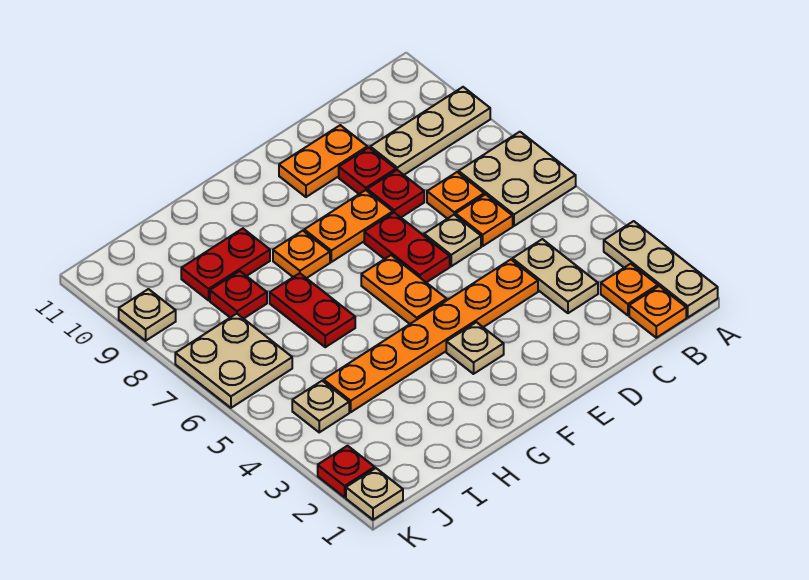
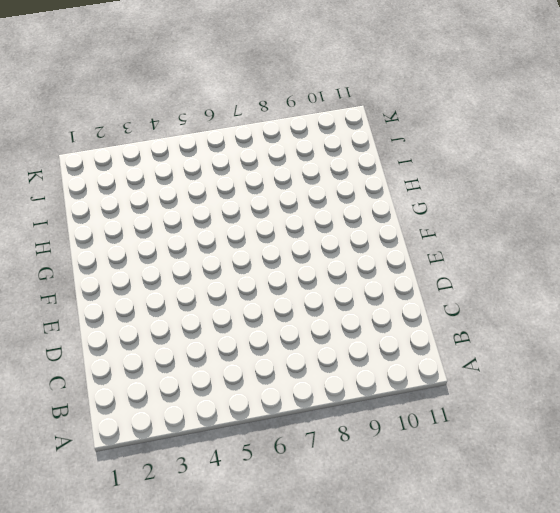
none -> tan 1x3 plate [604,221,718,317]
none -> tan 2x2 plate [459,132,576,226]
none -> tan 1x3 plate [370,87,490,175]

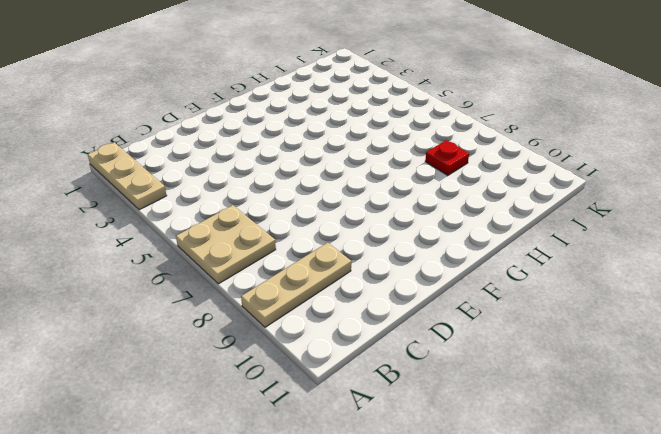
none -> orange 1x1 plate [629,286,686,338]
none -> orange 1x1 plate [601,264,658,315]
none -> tan 1x2 plate [512,239,598,313]

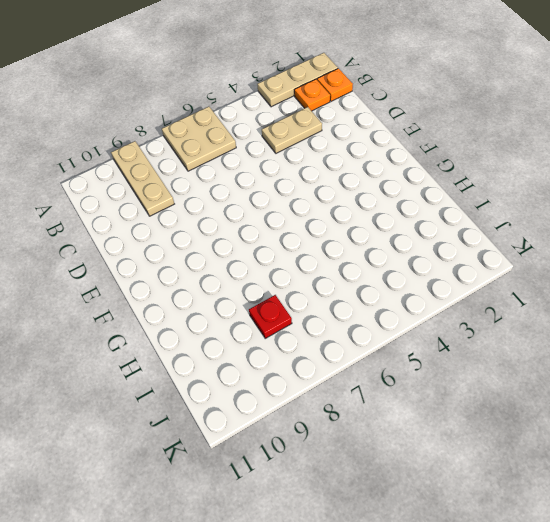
none -> orange 1x1 plate [456,195,513,246]
none -> orange 1x1 plate [427,172,484,219]
none -> orange 1x6 plate [324,260,538,412]

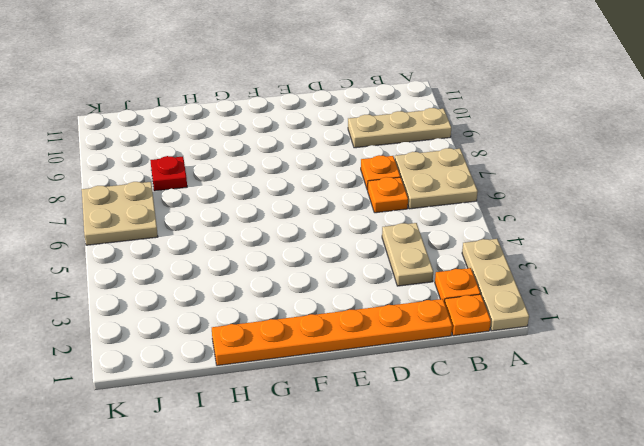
orange 1x6 plate [212,299,452,366] -> orange 1x6 plate moved to [324,260,538,412]
none -> tan 1x1 plate [424,215,481,266]
none -> red 1x1 plate [367,170,424,217]
none -> red 1x1 plate [339,148,396,194]

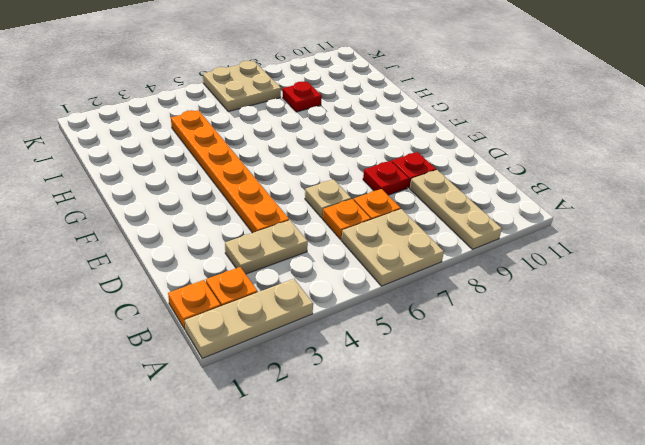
none -> orange 1x2 plate [279,125,367,197]
none -> red 1x2 plate [364,213,450,283]
none -> orange 1x2 plate [304,190,393,262]

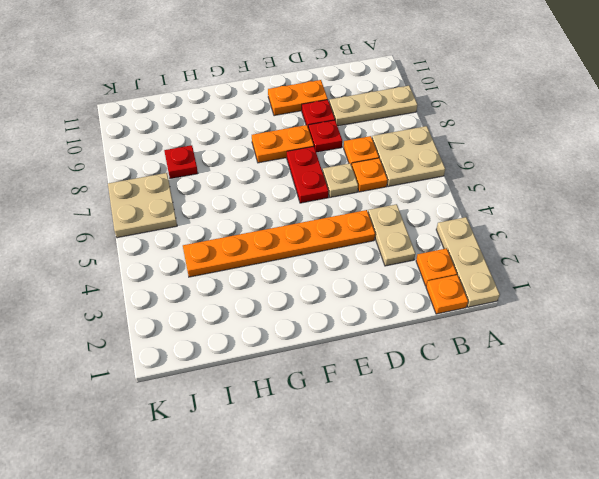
none -> tan 1x1 plate [446,322,504,374]
none -> orange 1x2 plate [361,255,447,324]
none -> orange 1x1 plate [273,231,330,278]

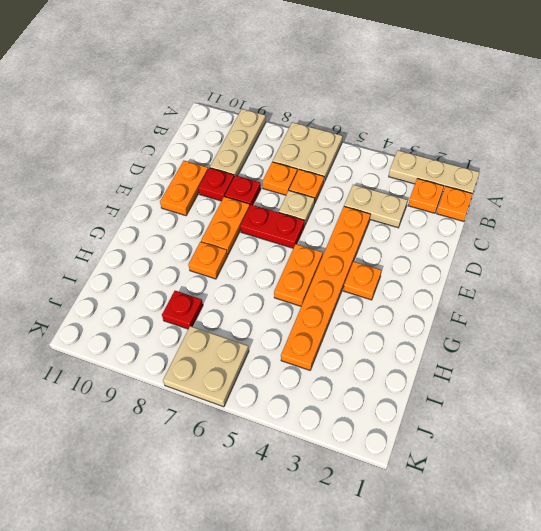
orange 1x1 plate [343,261,381,300] -> tan 1x1 plate [446,322,504,374]
orange 1x2 plate [274,244,323,306] -> orange 1x2 plate turned to [361,255,447,324]
none -> red 1x2 plate [270,273,355,347]
none -> red 1x2 plate [181,229,270,300]
none -> tan 1x1 plate [292,381,349,432]

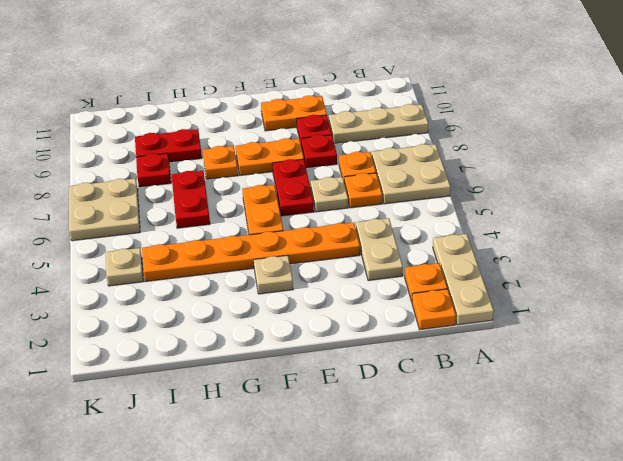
none -> tan 1x1 plate [346,468,403,520]
none -> red 1x1 plate [318,446,375,497]
none -> tan 1x1 plate [119,289,176,341]

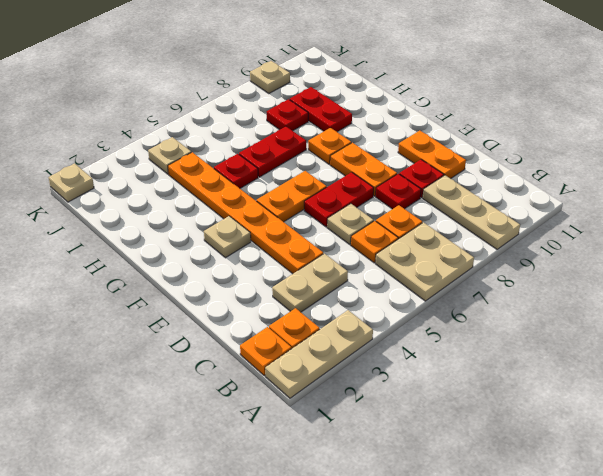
red 1x1 plate [214,154,258,188] -> red 1x1 plate moved to [318,446,375,497]
none -> tan 2x2 plate [175,314,292,408]

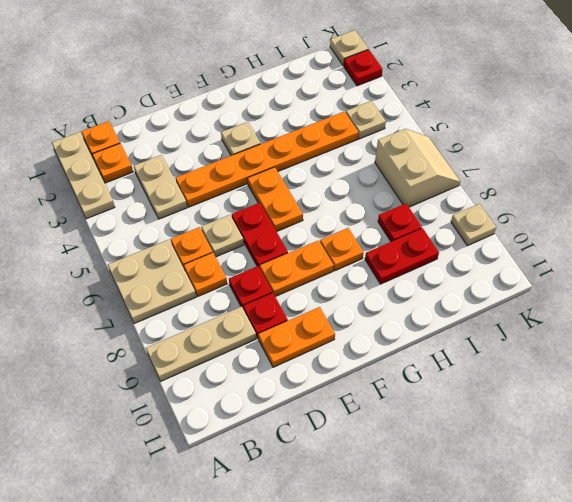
tan 2x2 slope [375,129,460,207] -> tan 2x2 plate [175,314,292,408]
none -> red 1x2 plate [270,273,355,347]

